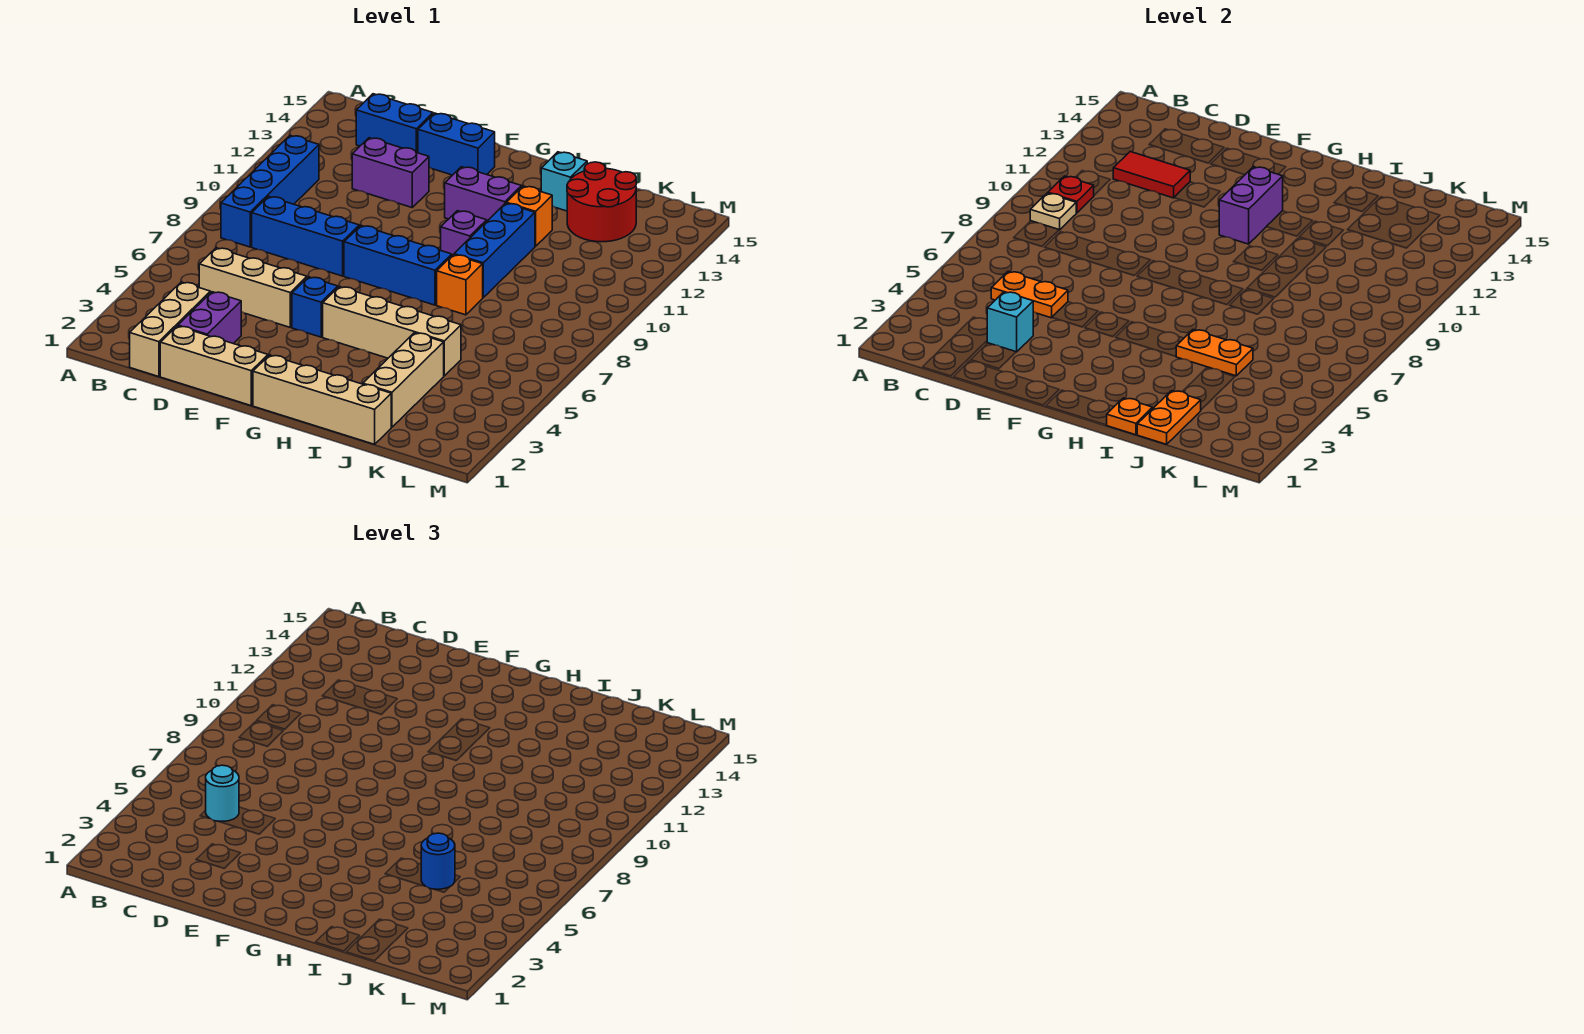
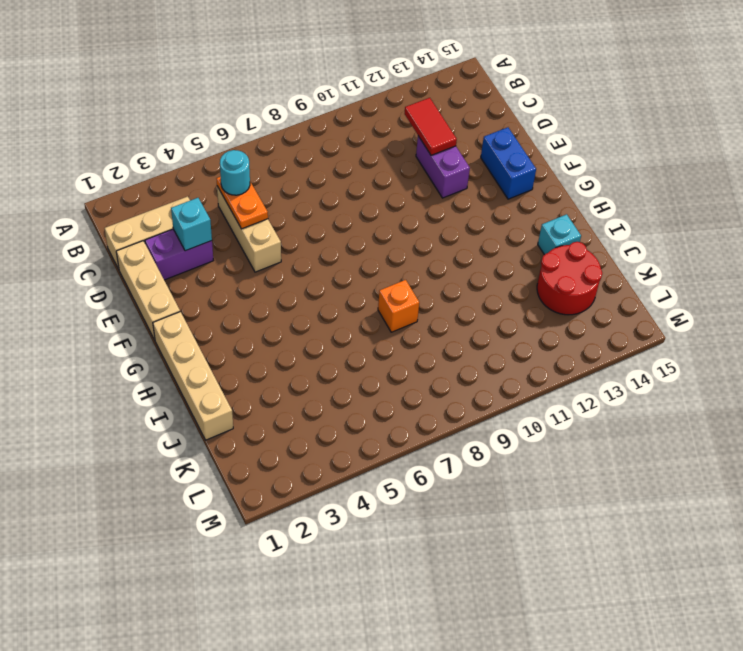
none -> blue 1x4 brick [221,135,319,247]
none -> blue 1x3 brick [252,197,359,276]
none -> blue 1x2 brick [356,94,433,153]
none -> blue 1x1 brick [292,277,338,337]

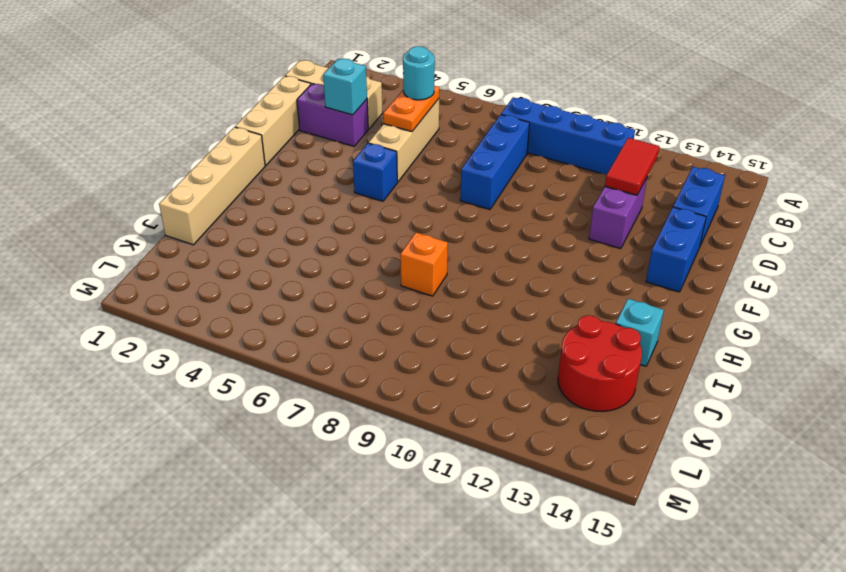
none -> blue 1x3 brick [344,226,452,305]
none -> tan 1x4 brick [323,287,461,376]
none -> purple 1x2 brick [445,167,522,221]
none -> purple 1x1 brick [441,211,487,255]

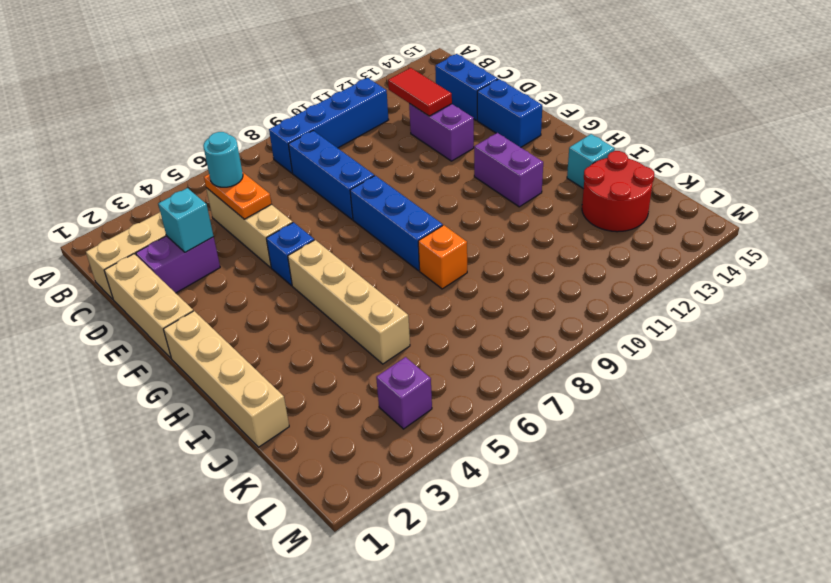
purple 1x1 brick [376,357,432,429] -> purple 1x1 brick moved to [441,211,487,255]
none -> blue 1x3 brick [454,203,535,297]
none -> orange 1x1 brick [506,186,552,246]
none -> tan 1x3 brick [363,333,444,427]
none -> tan 1x1 plate [1030,193,1076,230]

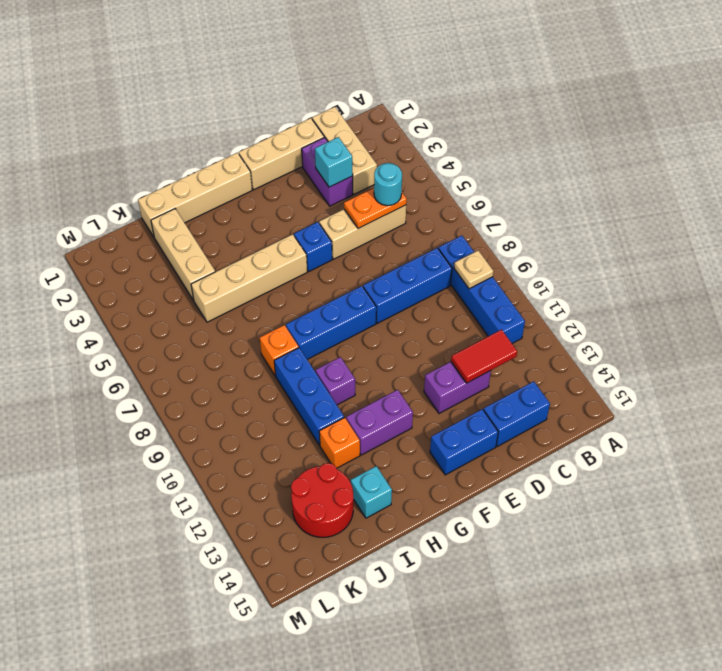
none -> red 1x1 plate [1048,176,1094,213]
none -> purple 1x2 brick [1219,167,1283,244]
none -> orange 1x1 plate [1107,398,1152,435]
none -> orange 1x2 plate [1176,330,1253,376]

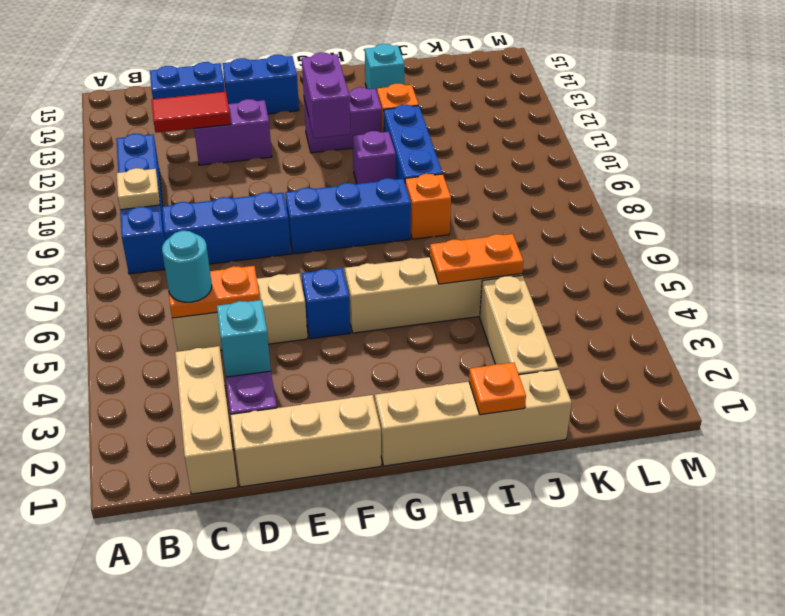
none -> red 2x2 round brick [567,162,636,242]
none -> red 1x1 plate [1048,176,1094,213]
none -> orange 1x2 plate [1137,391,1201,444]
none -> blue 1x1 round brick [421,833,455,889]

